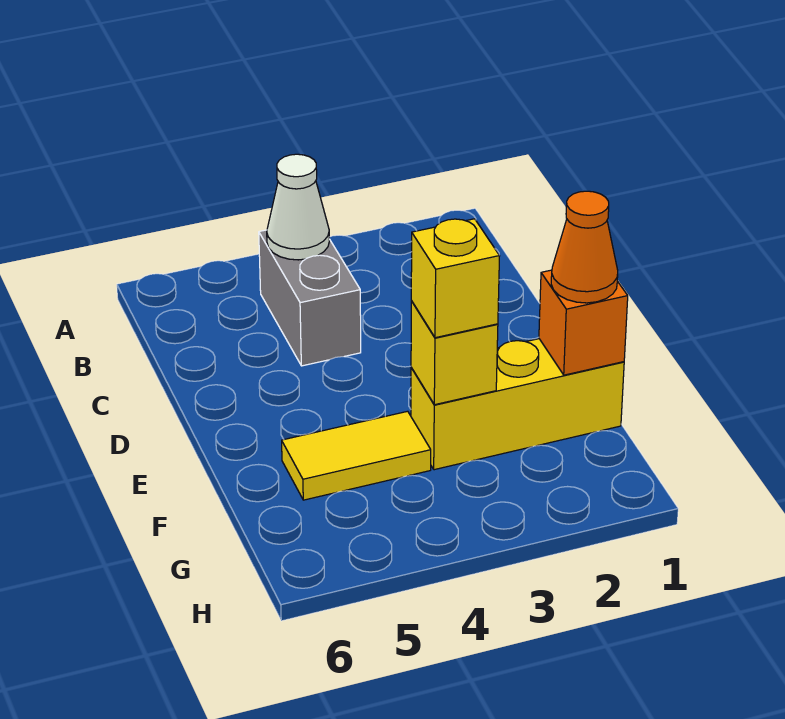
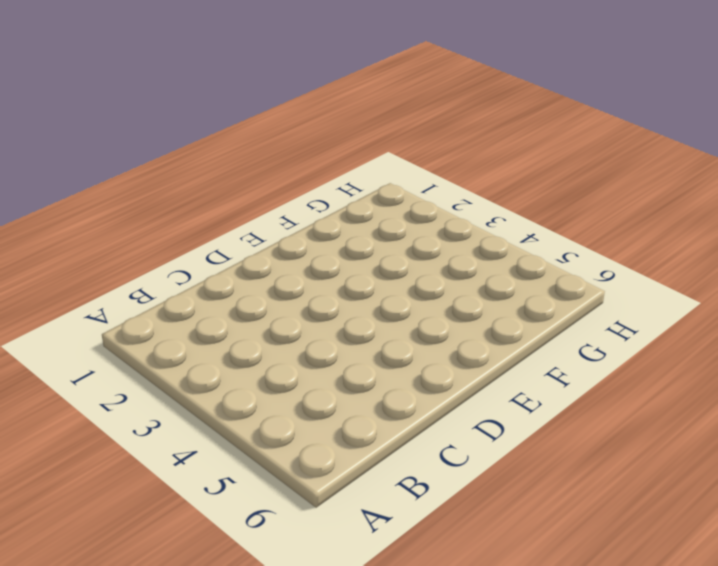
none -> grey 1x2 brick [259,230,361,366]
none -> yellow 1x3 brick [411,339,624,470]

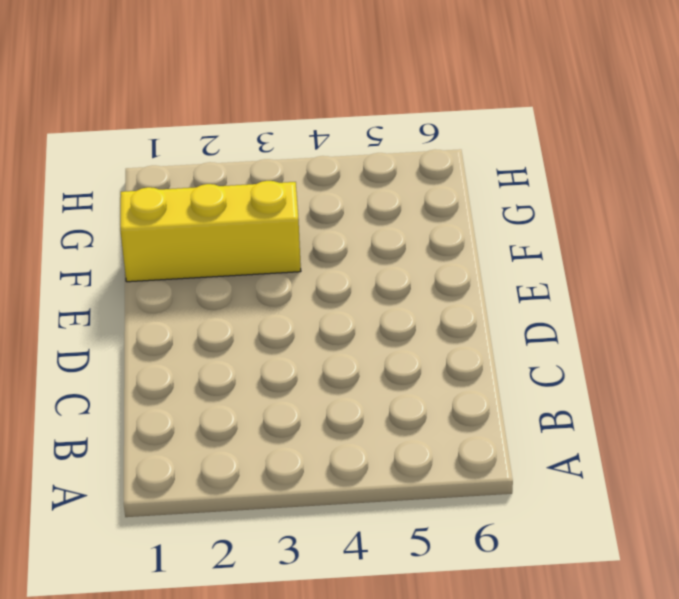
none -> grey 1x2 brick [259,230,361,366]
none -> yellow 1x2 tile [282,411,431,500]

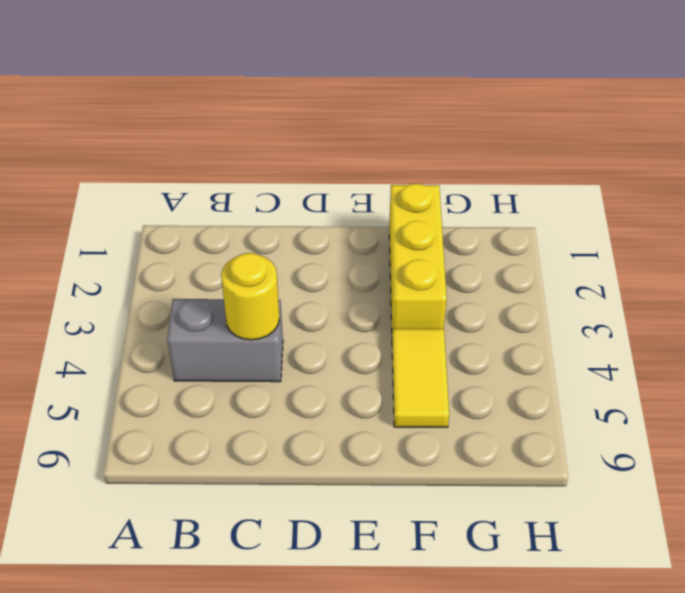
yellow 1x1 round brick [221,253,279,340] -> none
none -> white 1x1 cone [267,154,329,260]
none -> orange 1x1 brick [539,270,628,375]

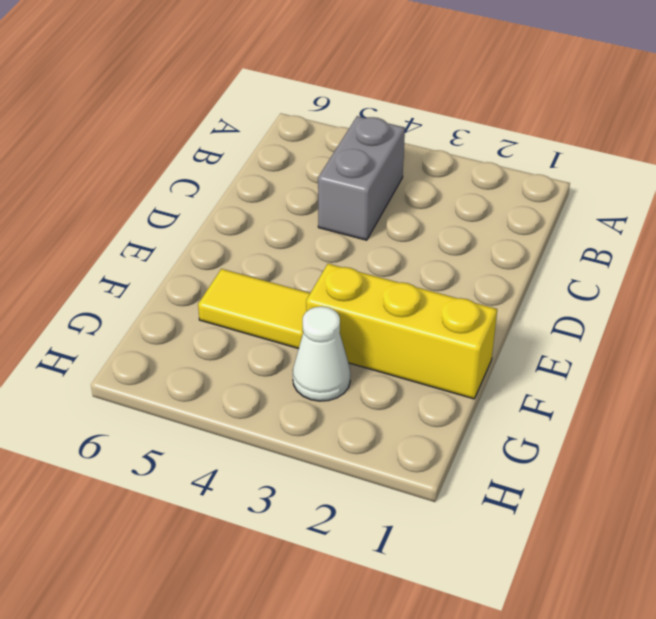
white 1x1 cone [293,306,351,401] -> white 1x1 cone moved to [267,154,329,260]
none -> orange 1x1 brick [539,270,628,375]
none -> yellow 1x1 brick [411,301,498,405]

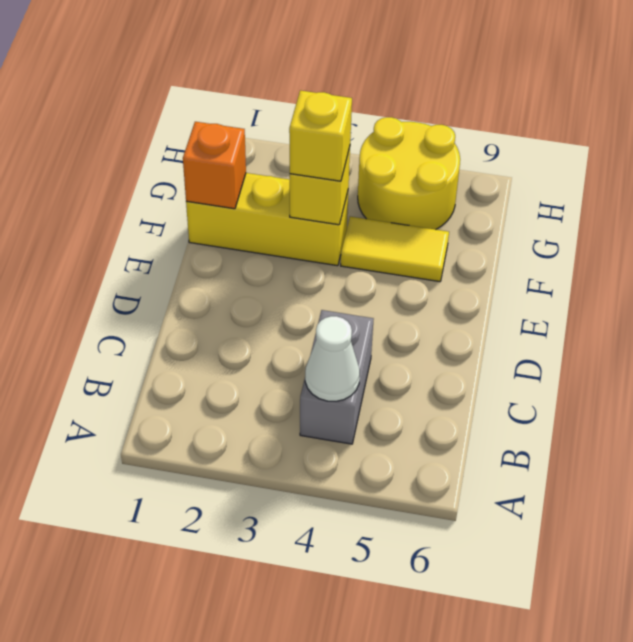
yellow 2x2 round brick [358,117,460,230] -> none
none -> orange 1x1 cone [551,191,618,303]

